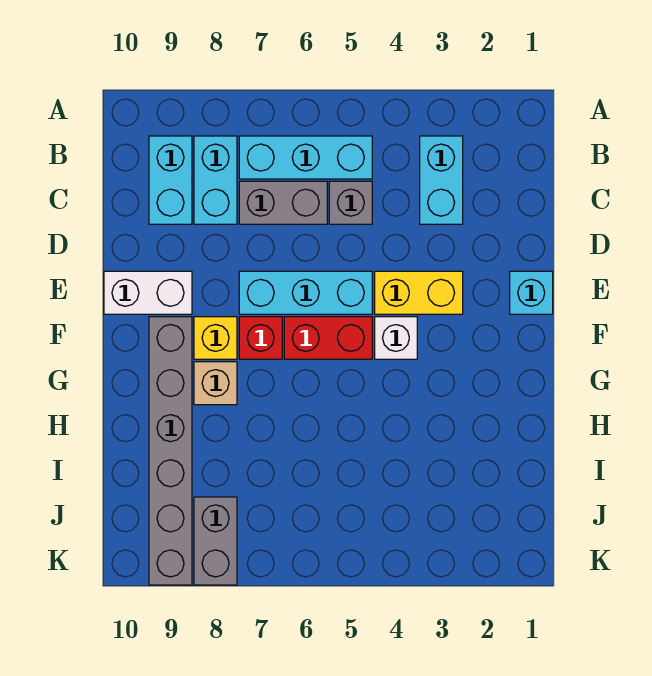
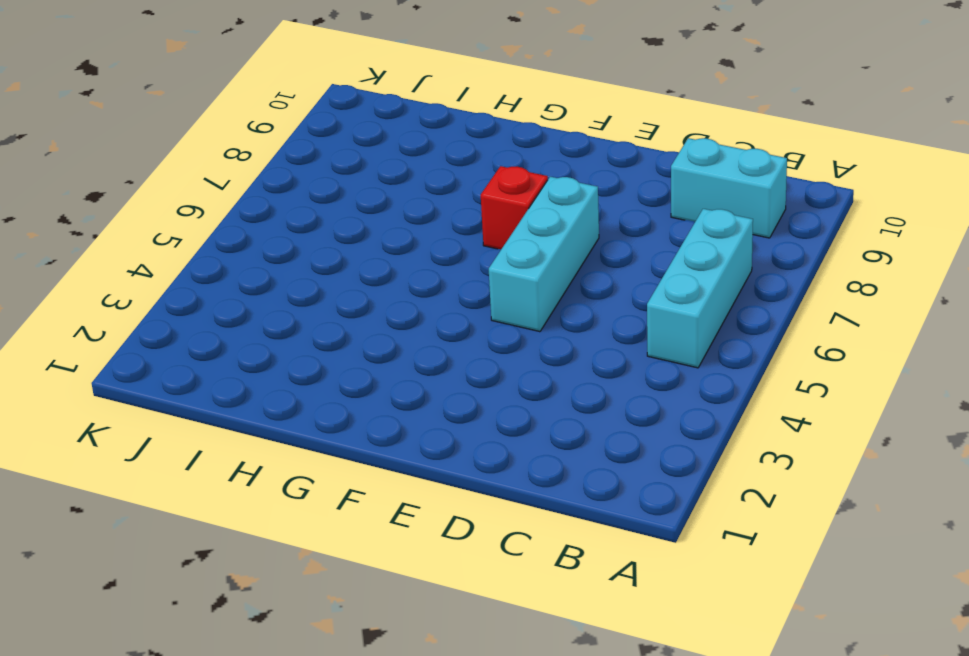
none -> cyan 1x2 brick [420,136,463,224]
none -> cyan 1x2 brick [194,136,237,224]
none -> grey 1x1 brick [329,181,372,224]

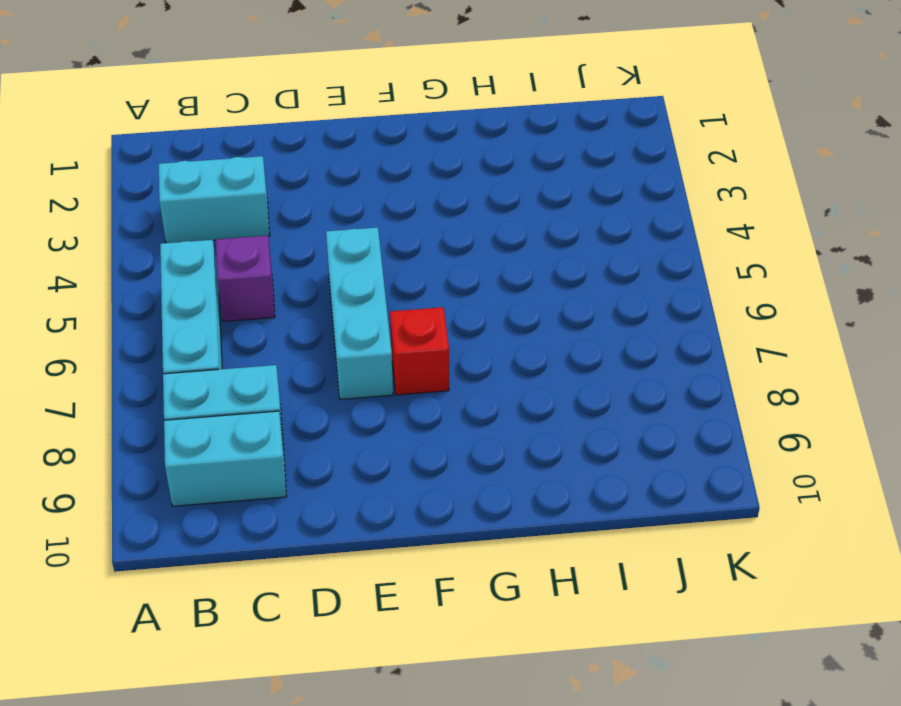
purple 1x1 brick [216,236,275,321] -> grey 1x1 brick [329,181,372,224]
none -> grey 1x2 brick [239,181,327,224]
none -> cyan 1x1 brick [510,271,553,314]
none -> yellow 1x2 brick [375,271,463,314]

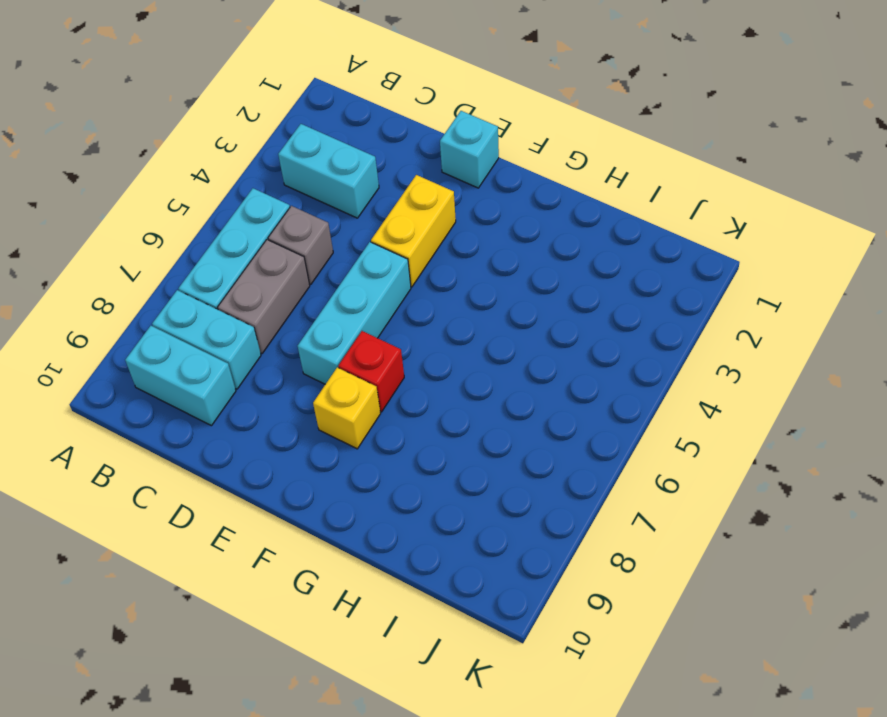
none -> white 1x2 brick [104,271,192,314]
none -> white 1x1 brick [375,317,417,359]
none -> red 1x2 brick [284,317,372,359]

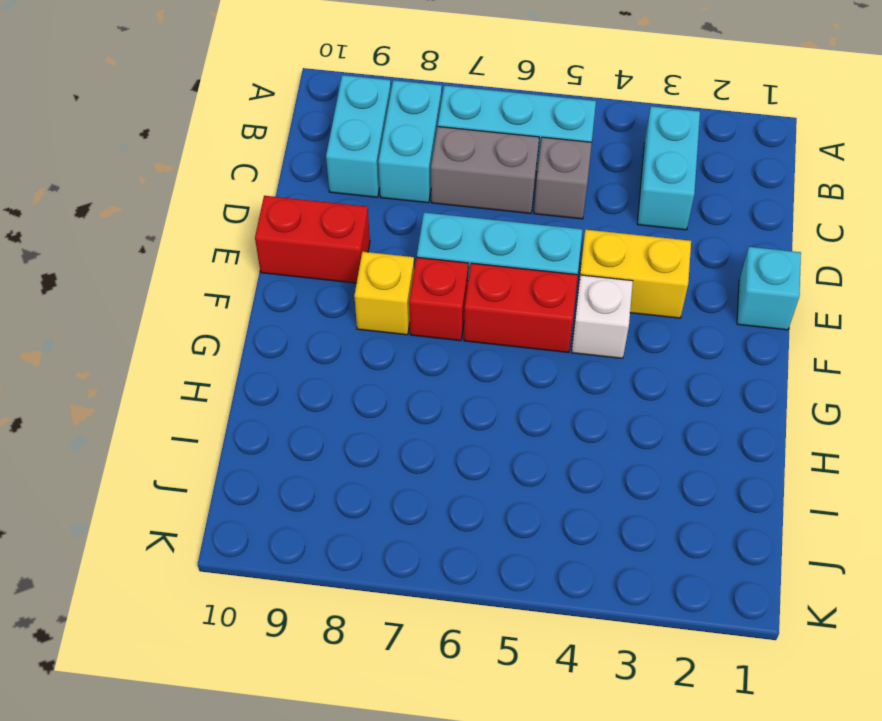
red 1x2 brick [255,196,370,283] -> white 1x2 brick [104,271,192,314]
none -> grey 1x6 brick [149,317,192,585]
none -> tan 1x1 brick [194,362,237,405]
none -> grey 1x2 brick [194,497,237,585]

